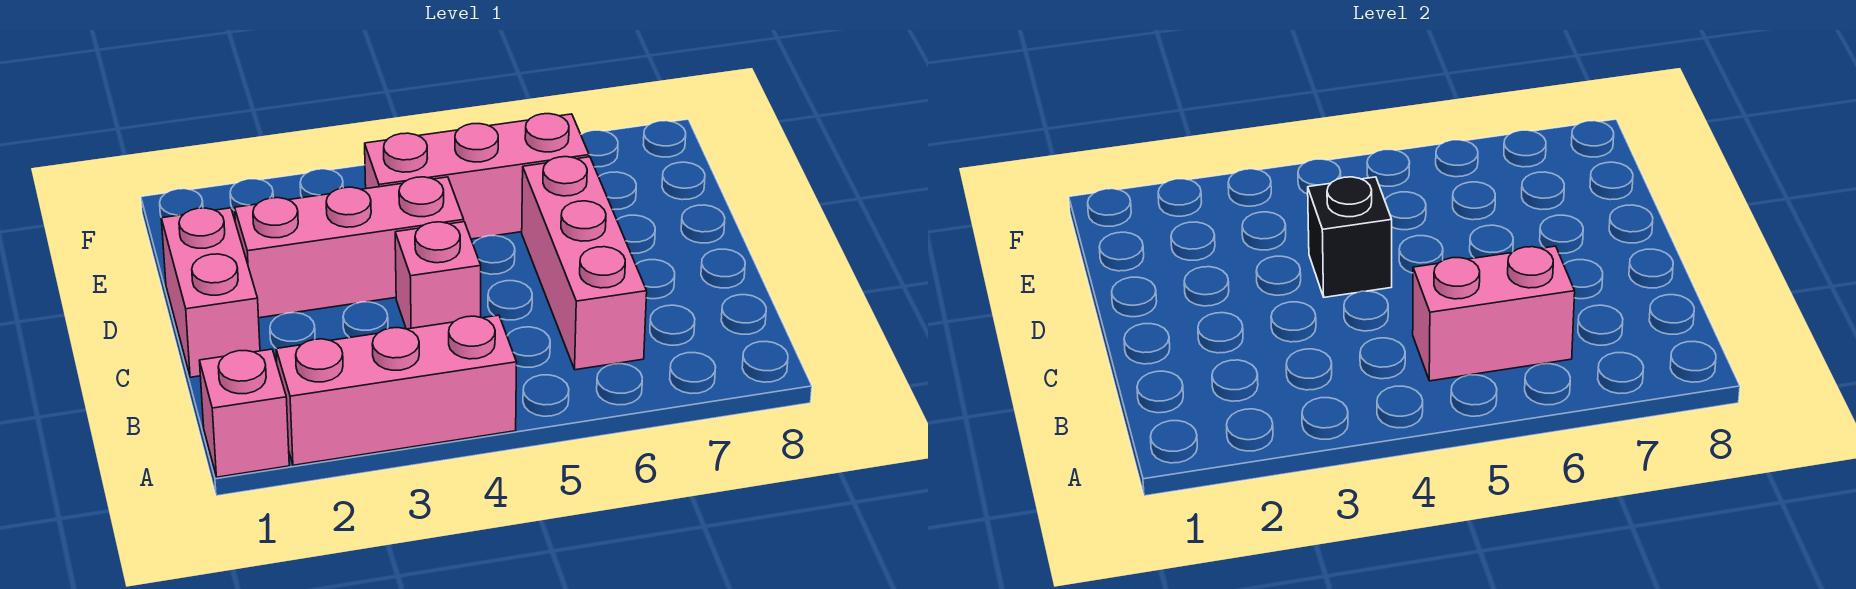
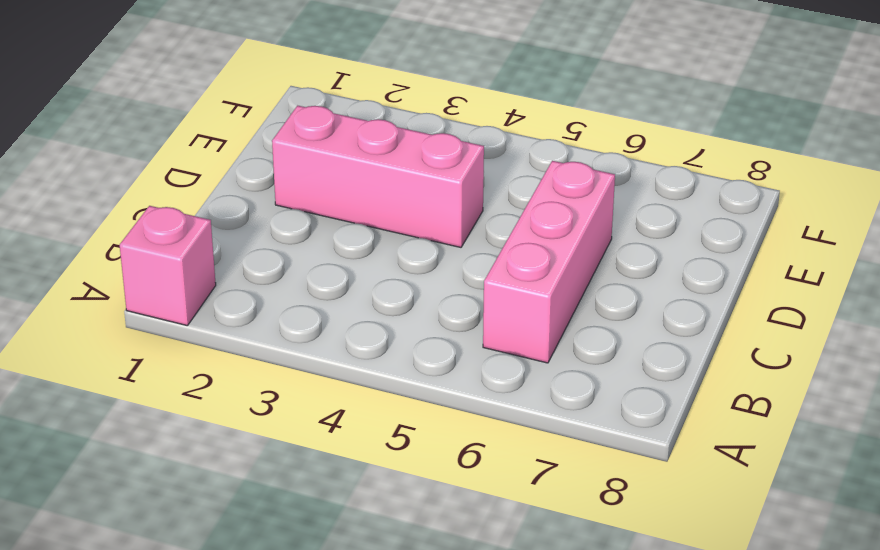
none -> pink 1x3 brick [276,315,517,465]
none -> pink 1x2 brick [161,208,260,377]

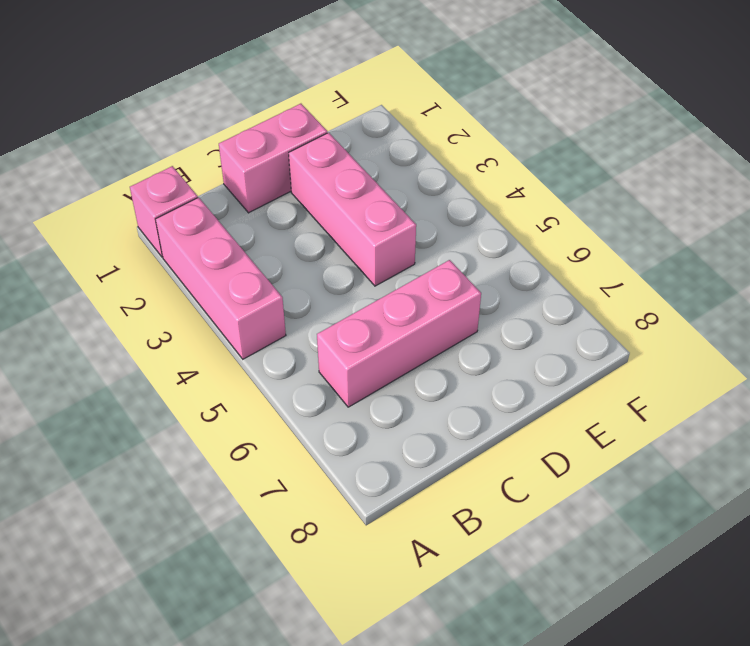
none -> pink 1x1 brick [395,222,481,329]
none -> pink 1x3 brick [365,114,589,239]

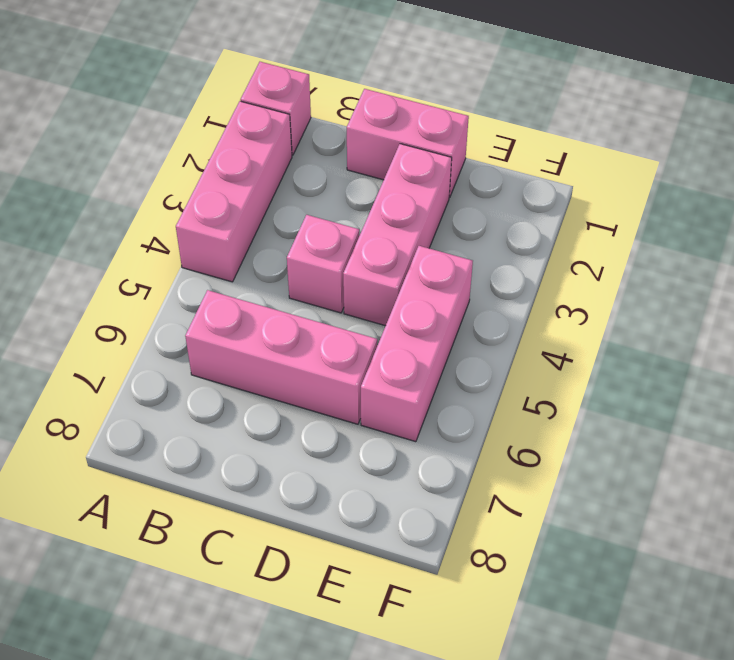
none -> pink 1x2 brick [1413,246,1575,381]
none -> black 1x1 brick [1308,177,1392,297]

